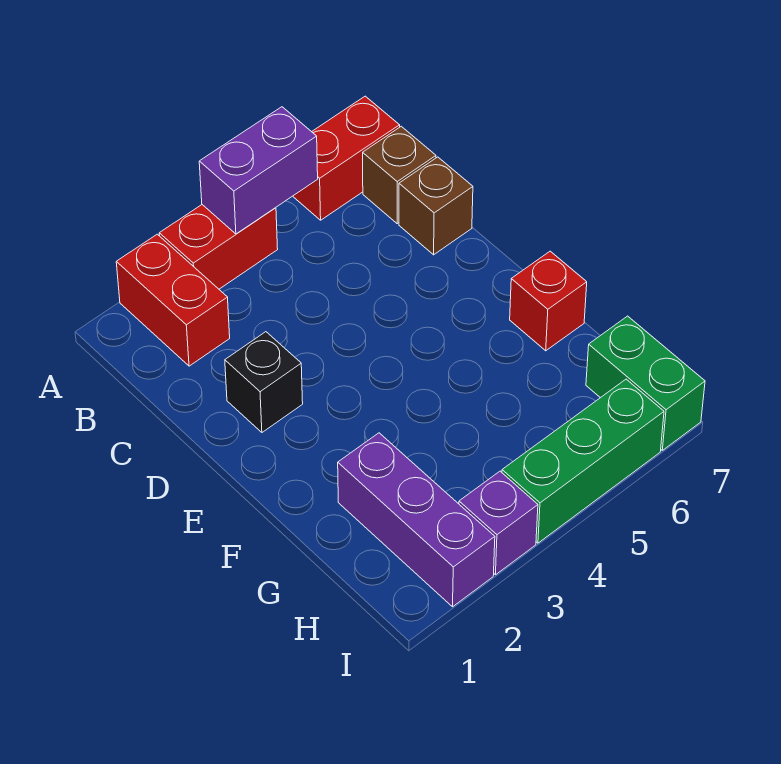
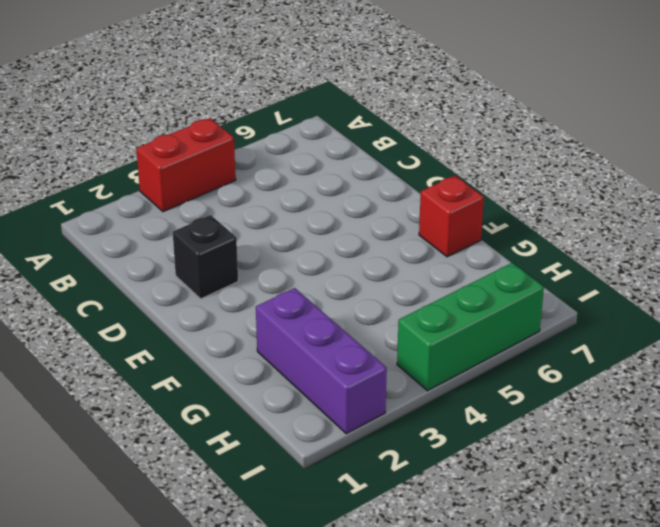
none -> red 1x2 brick [116,234,230,366]
none -> red 1x2 brick [293,96,400,220]
none -> brown 1x1 brick [363,126,436,224]

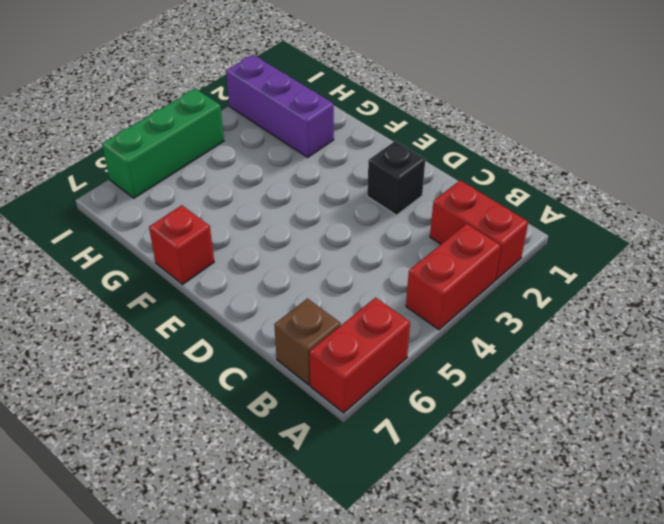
none -> brown 1x1 brick [399,157,473,255]
none -> green 1x2 brick [586,316,705,450]
none -> purple 1x1 brick [459,471,538,575]

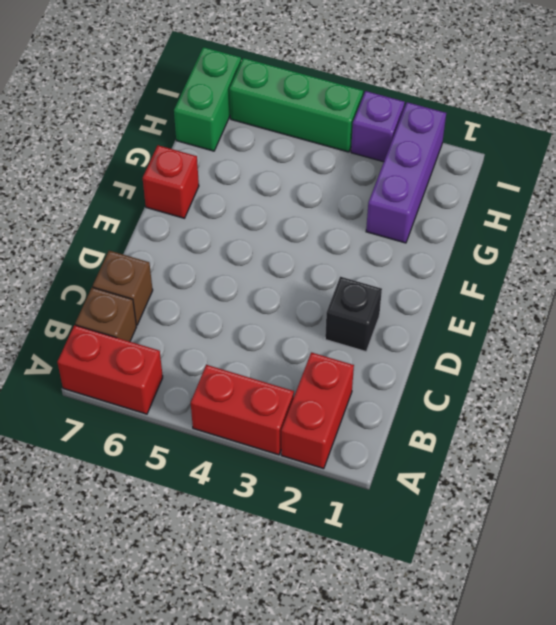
none -> purple 1x2 brick [199,107,318,234]

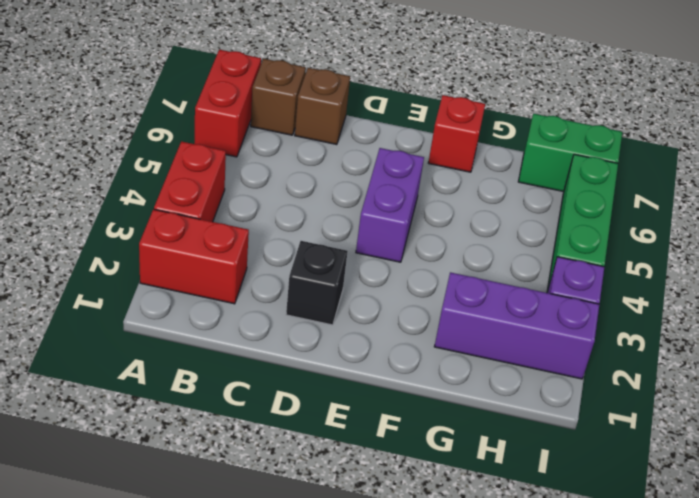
purple 1x2 brick [356,148,424,262] -> purple 1x2 brick moved to [199,107,318,234]

